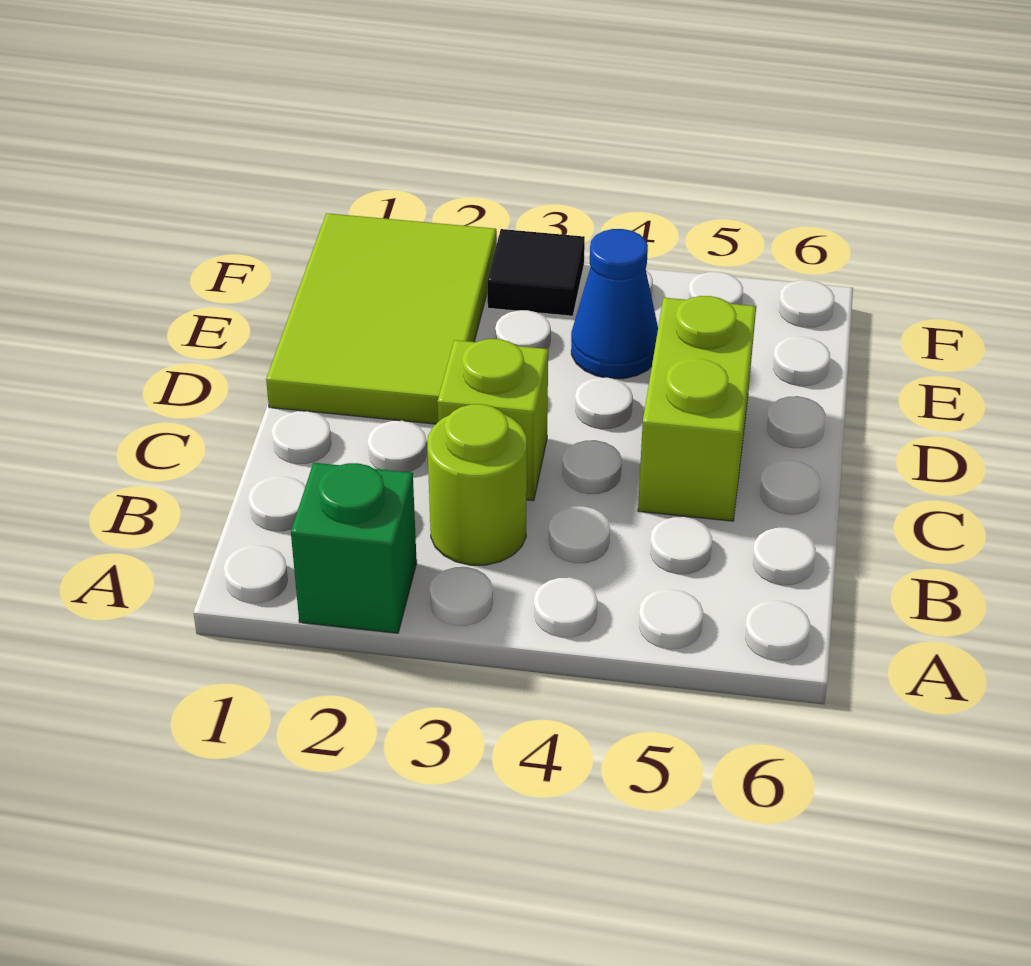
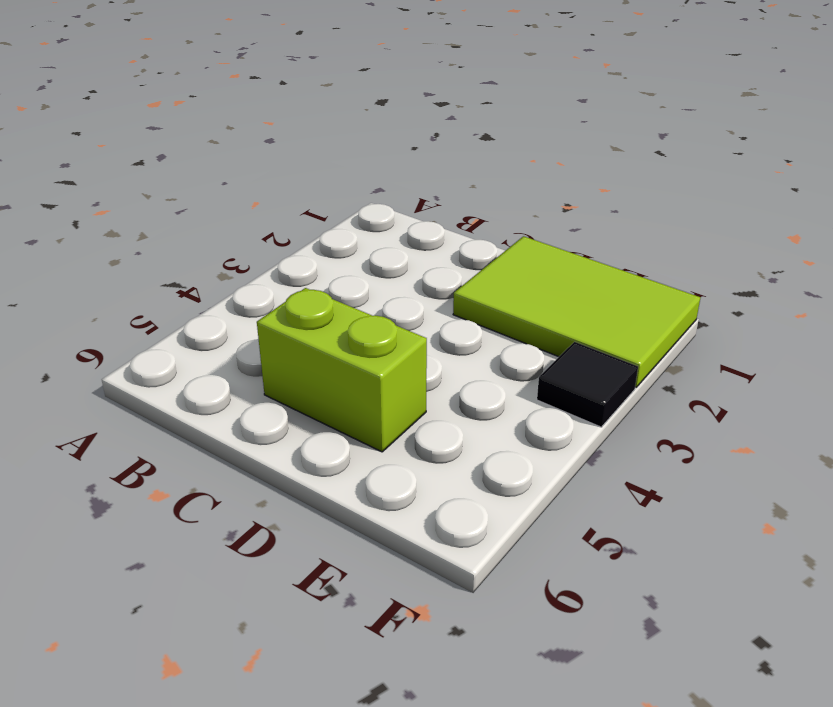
none -> green 1x1 brick [291,463,417,633]
none -> lime 1x1 round brick [428,404,527,565]

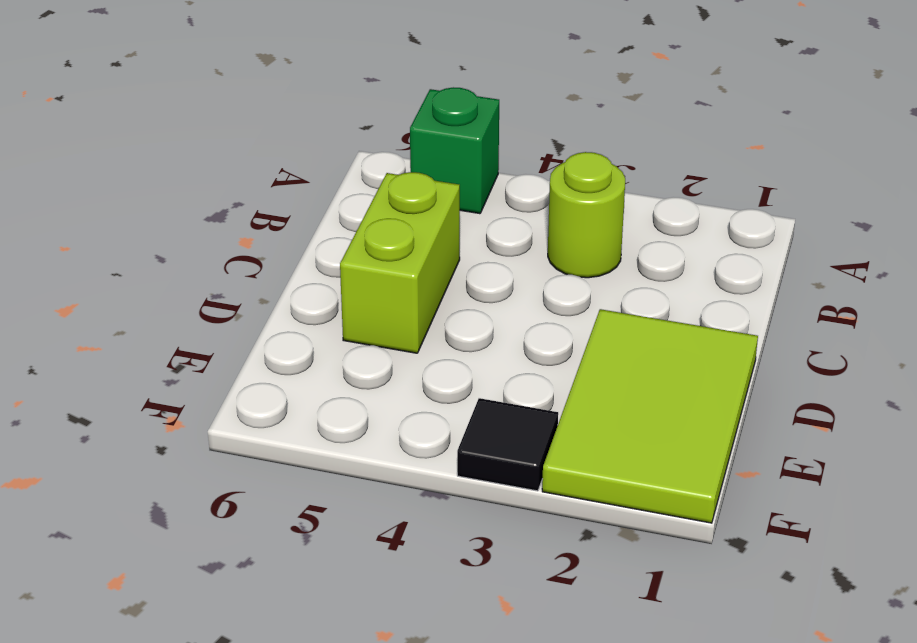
green 1x1 brick [410,87,499,214] -> green 1x1 brick moved to [291,463,417,633]
none -> lime 1x1 brick [437,339,548,501]
none -> blue 1x1 cone [571,229,658,379]

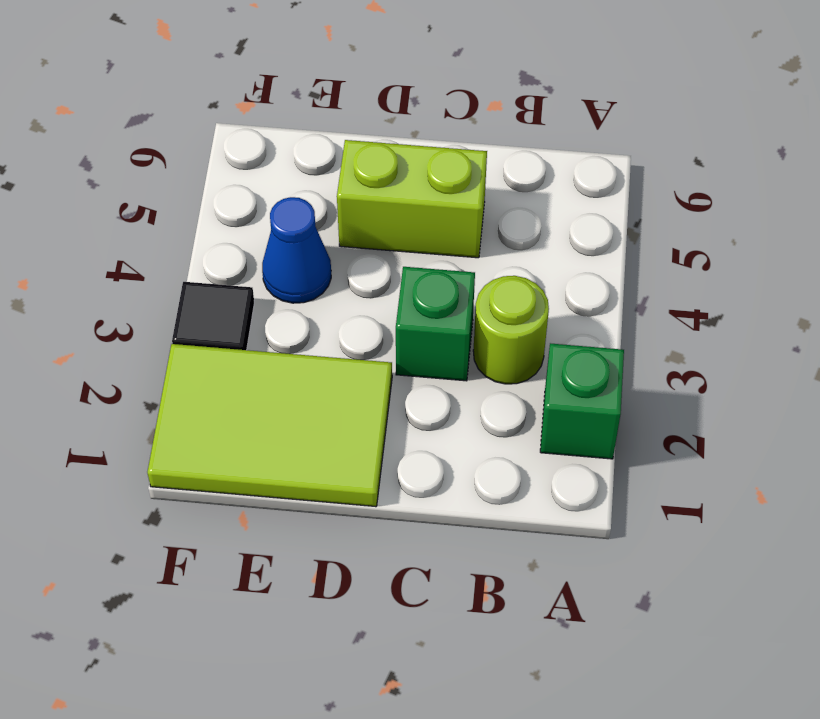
green 1x1 brick [396,267,475,381] -> lime 1x1 brick [437,339,548,501]

